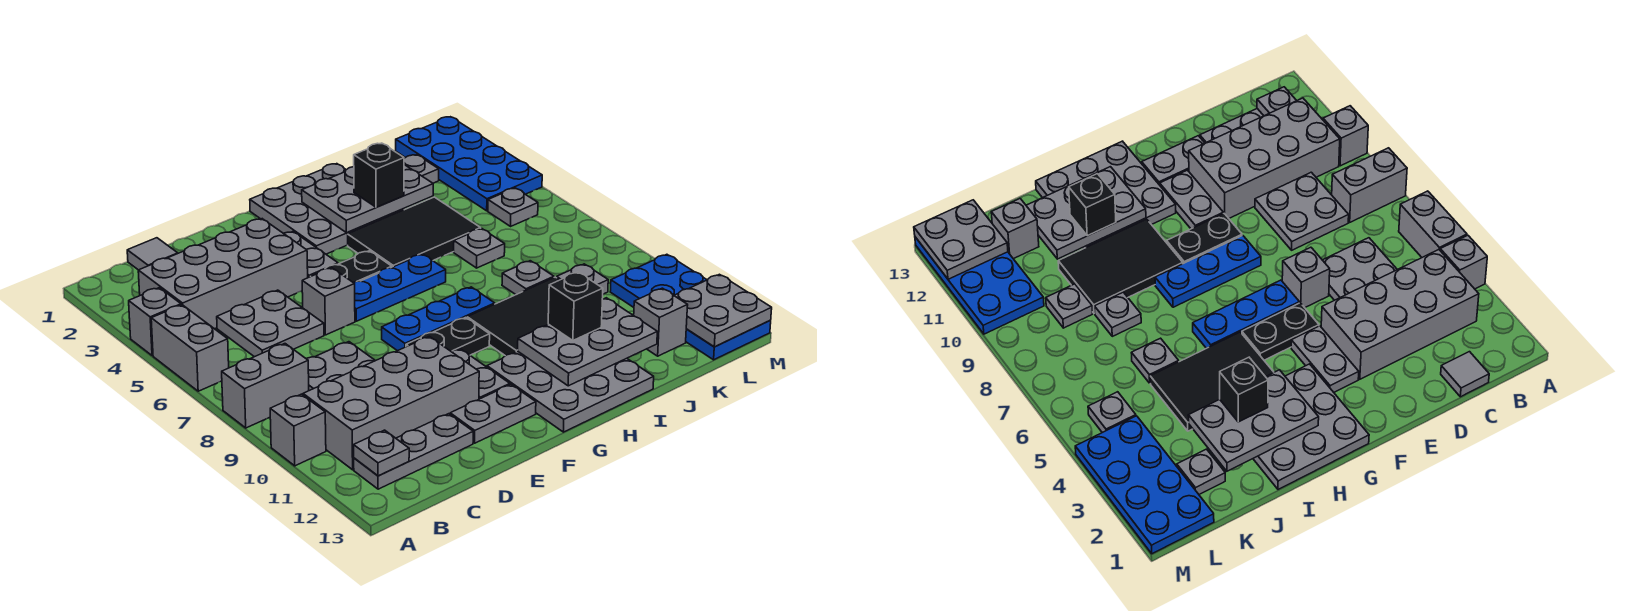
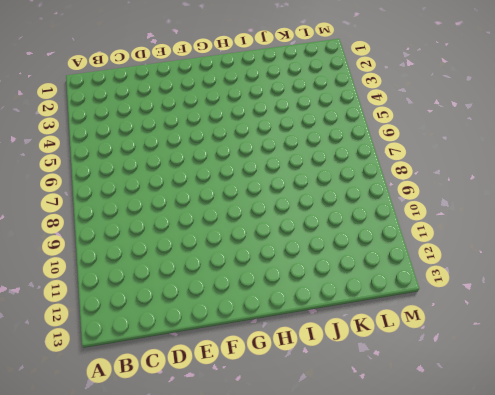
none -> grey 1x1 brick [129,288,181,356]
none -> grey 1x2 brick [151,305,229,391]
none -> grey 1x2 brick [222,344,309,428]
none -> grey 1x1 brick [270,394,326,466]

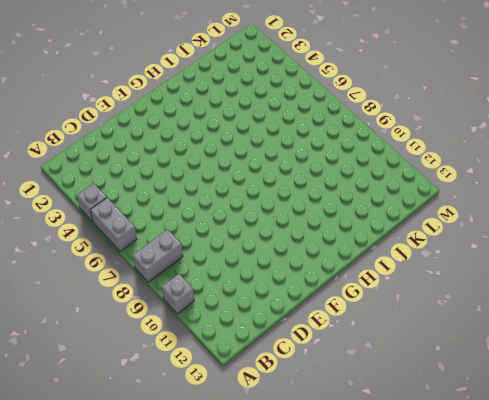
none -> grey 2x4 brick [138,219,308,329]
none -> grey 2x4 brick [303,336,479,470]
none -> grey 1x3 plate [354,414,473,489]
none -> grey 1x1 tile [127,238,178,270]

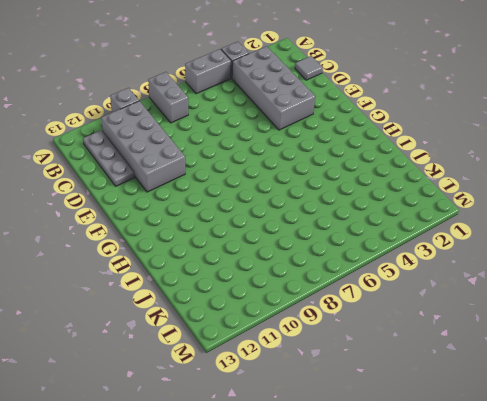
none -> grey 2x2 plate [217,290,324,357]
none -> grey 2x2 plate [306,342,375,391]
none -> grey 1x1 brick [302,268,355,335]
none -> grey 1x2 plate [450,385,536,443]

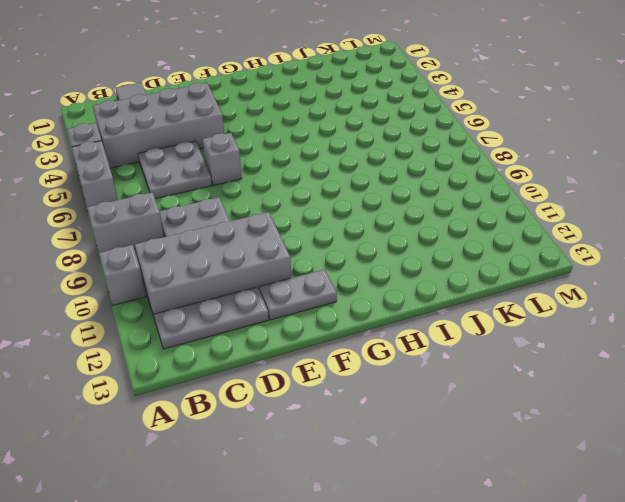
none -> grey 1x2 plate [284,232,338,278]
none -> black 1x2 plate [310,251,392,282]
none -> blue 1x3 plate [353,254,446,321]
none -> blue 1x3 plate [382,287,495,351]

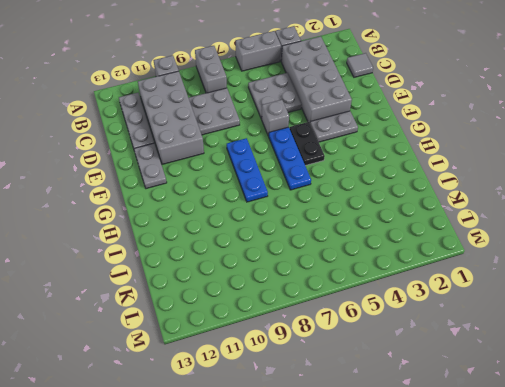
none -> black 1x2 plate [406,318,490,355]
none -> grey 1x2 plate [451,349,510,399]
none -> grey 3x3 plate [250,164,404,254]
none -> grey 3x3 plate [487,352,654,432]

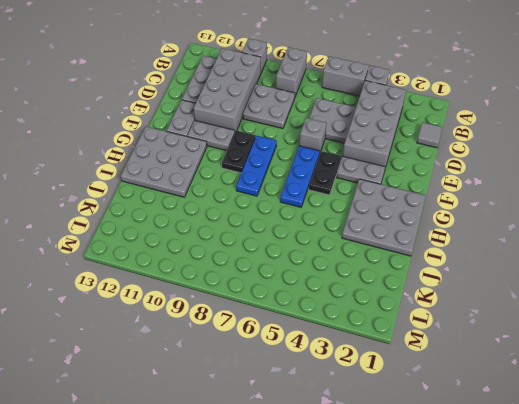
none -> black 2x3 tile [348,197,481,267]
none -> black 2x3 tile [467,277,559,356]
none -> grey 1x1 plate [454,228,505,268]
none -> grey 1x1 plate [502,261,554,295]

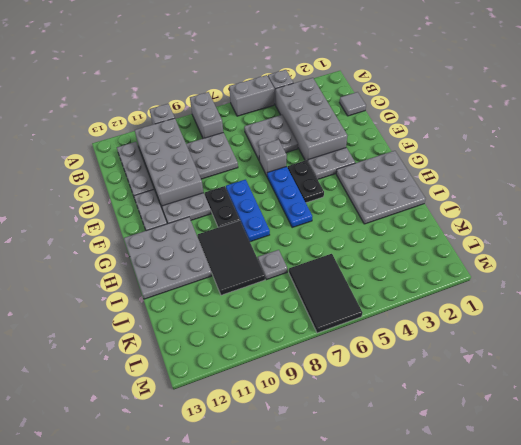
black 2x3 tile [289,254,362,333] -> black 2x3 tile moved to [348,197,481,267]
none -> grey 1x1 plate [454,228,505,268]
none -> grey 1x1 plate [404,155,439,183]
none -> grey 1x1 plate [557,264,608,294]
none -> grey 1x1 brick [634,288,688,356]

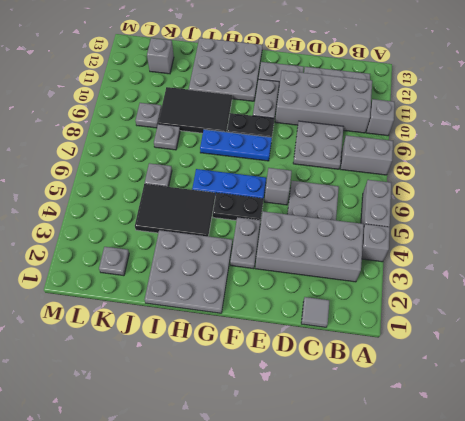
none -> blue 2x4 plate [396,117,542,211]
none -> grey 1x1 plate [488,188,538,226]
none -> blue 2x4 plate [610,254,771,360]
none -> grey 1x1 plate [354,430,409,476]

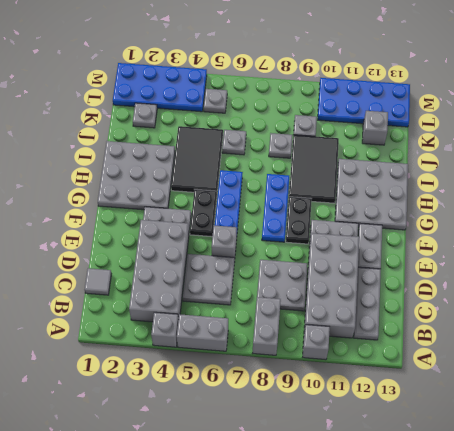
none -> grey 1x1 plate [354,430,409,476]
none -> grey 2x3 plate [302,165,433,233]
none -> grey 2x3 plate [518,298,657,386]
none -> grey 2x2 plate [674,274,772,347]

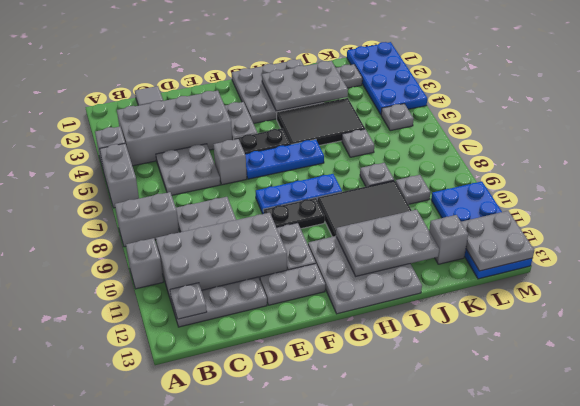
none -> black 1x1 brick [354,143,404,207]
none -> black 1x1 brick [548,272,603,341]

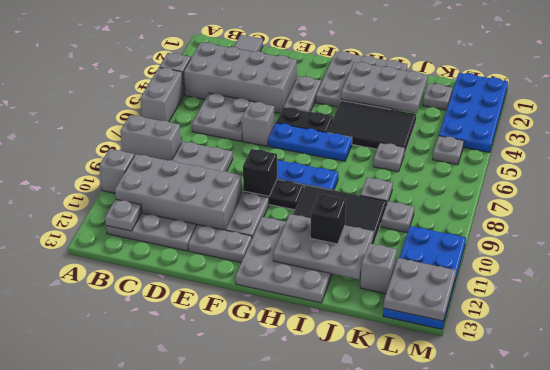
black 1x1 brick [243,149,277,196] -> black 1x1 brick moved to [354,143,404,207]

